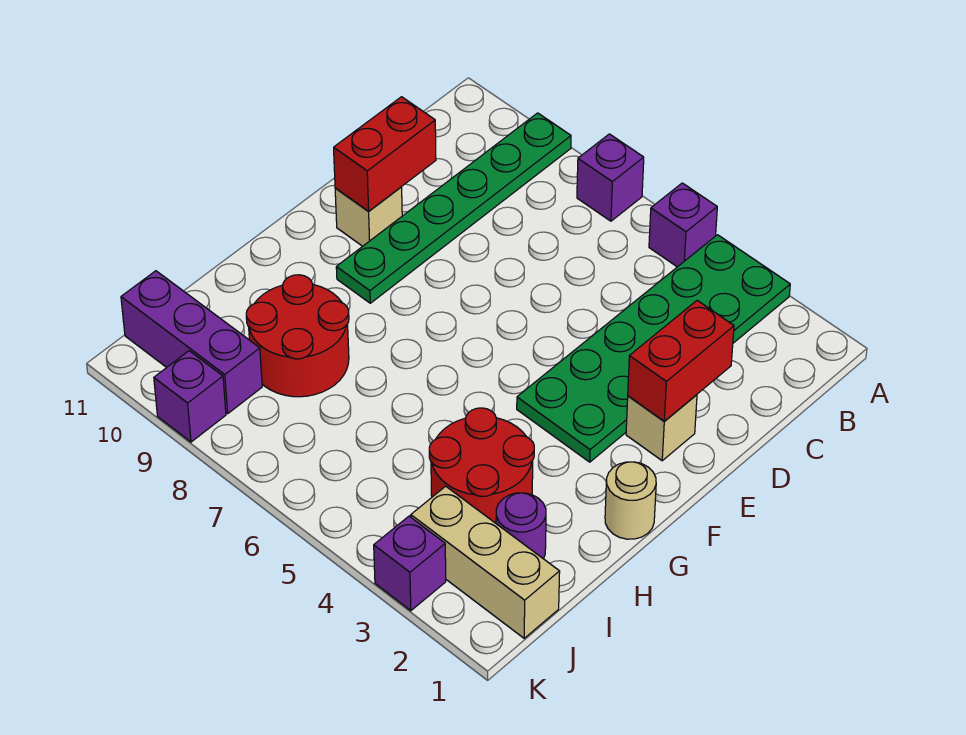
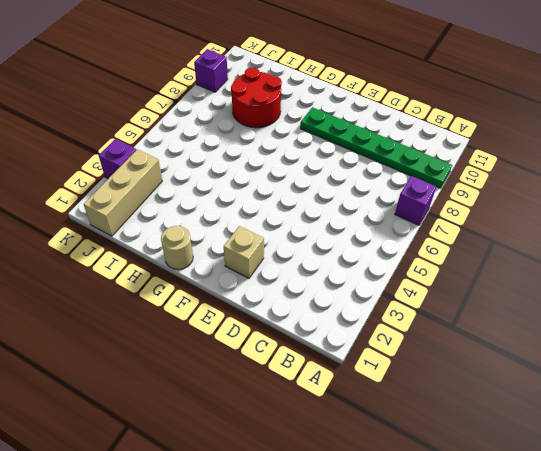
none -> green 2x6 plate [517,235,790,462]
none -> purple 1x1 brick [649,183,717,267]
none -> tan 1x1 brick [335,187,402,246]

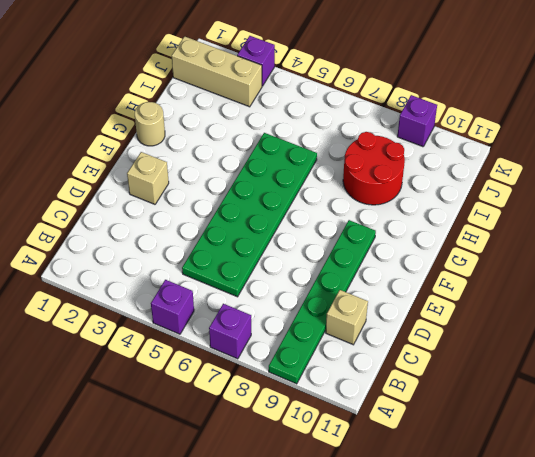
green 2x6 plate [182,133,317,297] -> green 2x6 plate moved to [517,235,790,462]
tan 1x1 brick [326,290,368,345] -> tan 1x1 brick moved to [335,187,402,246]
none -> red 2x2 round brick [429,408,534,523]
none -> purple 1x1 round brick [496,493,546,559]
none -> purple 1x3 brick [121,271,262,413]

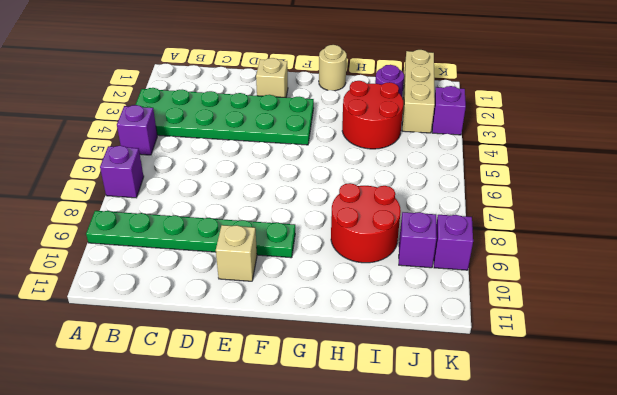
purple 1x1 brick [399,212,437,268] -> purple 1x3 brick [121,271,262,413]
none -> red 1x2 brick [628,300,734,421]
none -> red 1x2 brick [334,97,436,211]

